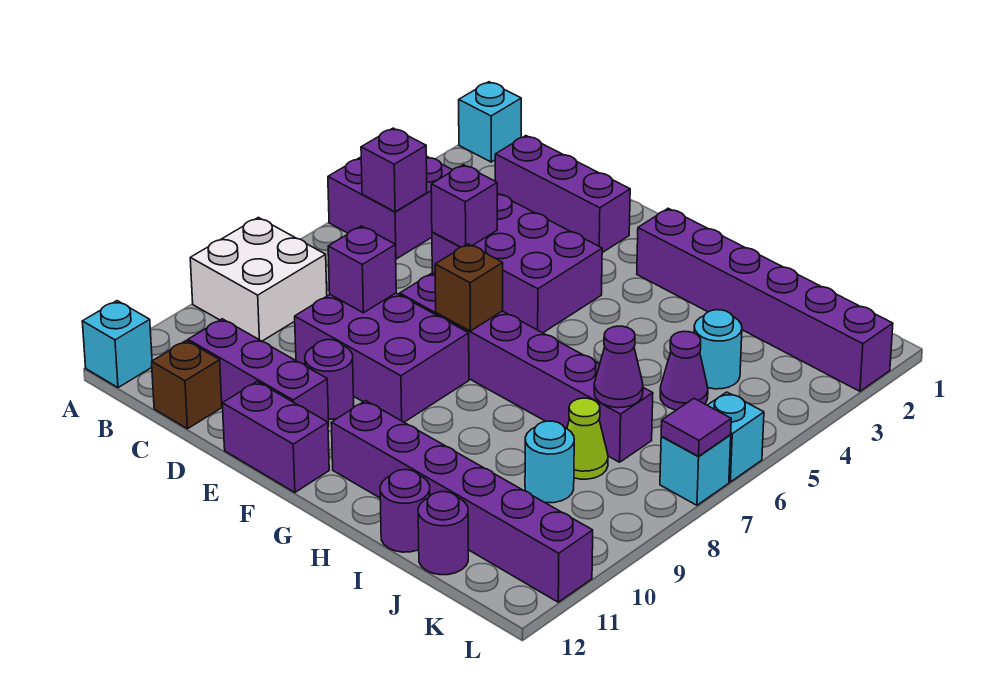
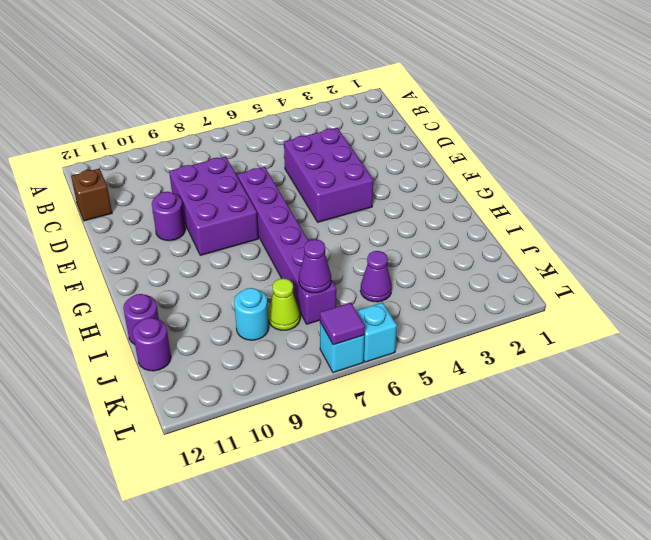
none -> cyan 1x1 brick [459,82,521,162]
none -> purple 2x2 brick [328,156,452,259]
none -> white 2x2 brick [190,217,327,341]

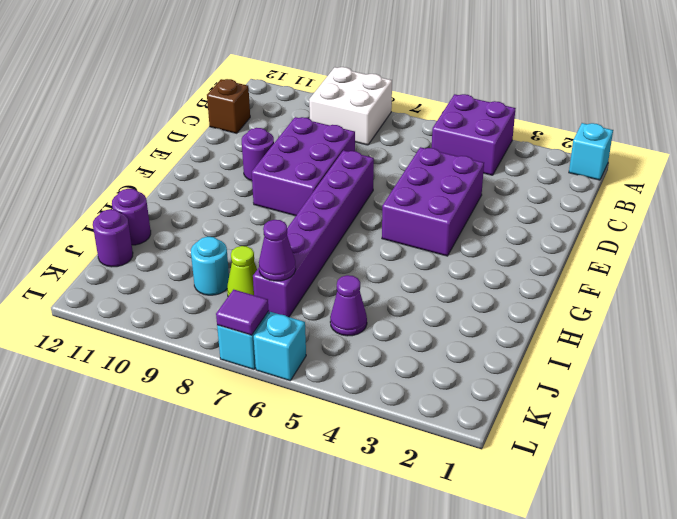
none -> cyan 1x1 brick [82,301,152,388]
none -> purple 1x3 brick [495,136,630,253]
none -> purple 1x3 brick [188,319,329,427]

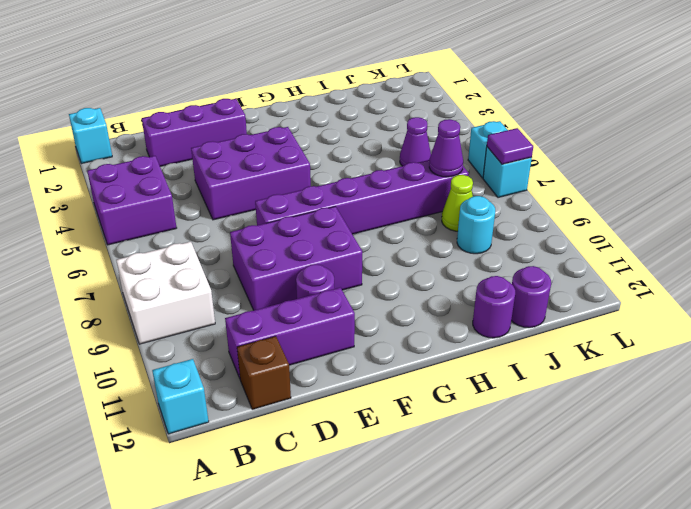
none -> purple 1x2 brick [222,382,329,492]
none -> purple 1x6 brick [637,208,893,391]
none -> purple 1x6 brick [331,401,593,602]

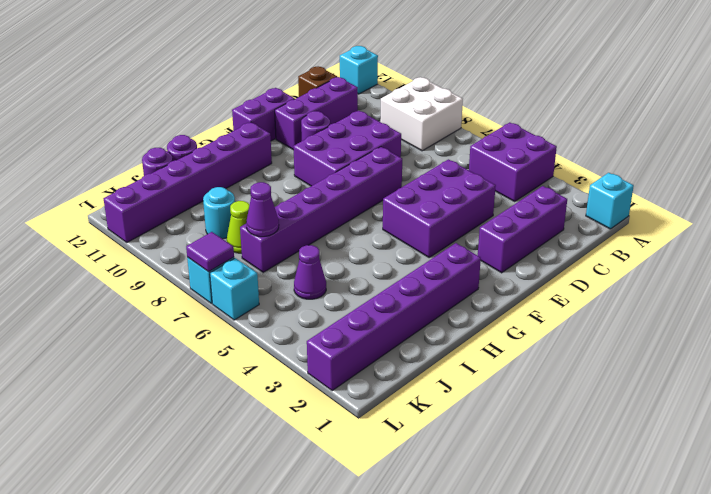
none -> cyan 1x1 round brick [694,310,742,389]
none -> purple 1x1 brick [361,128,427,212]
none -> purple 1x1 brick [431,165,497,247]

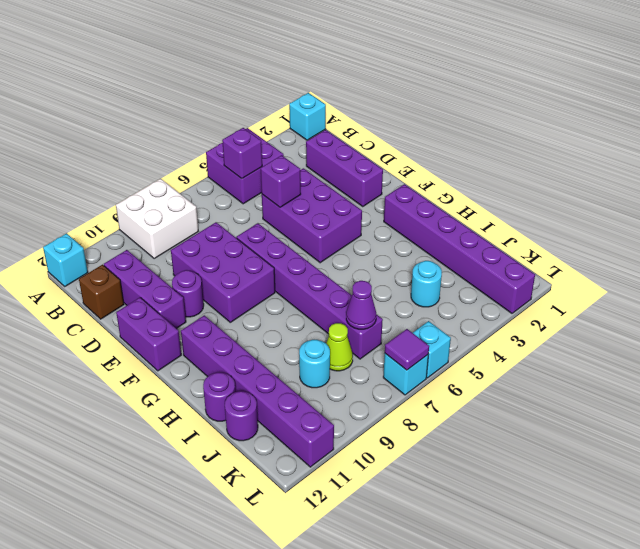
none -> purple 1x1 cone [660,331,708,410]
none -> purple 1x1 brick [328,226,396,313]
none -> brown 1x1 brick [435,244,503,331]

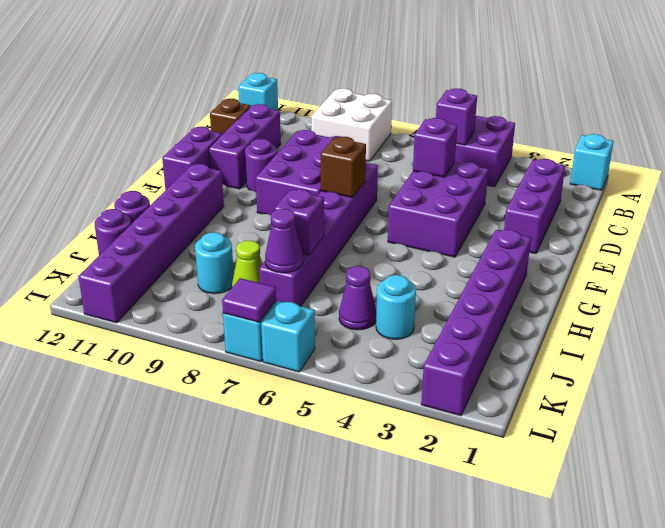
purple 1x1 brick [274,189,324,255] -> purple 1x1 brick moved to [328,226,396,313]

